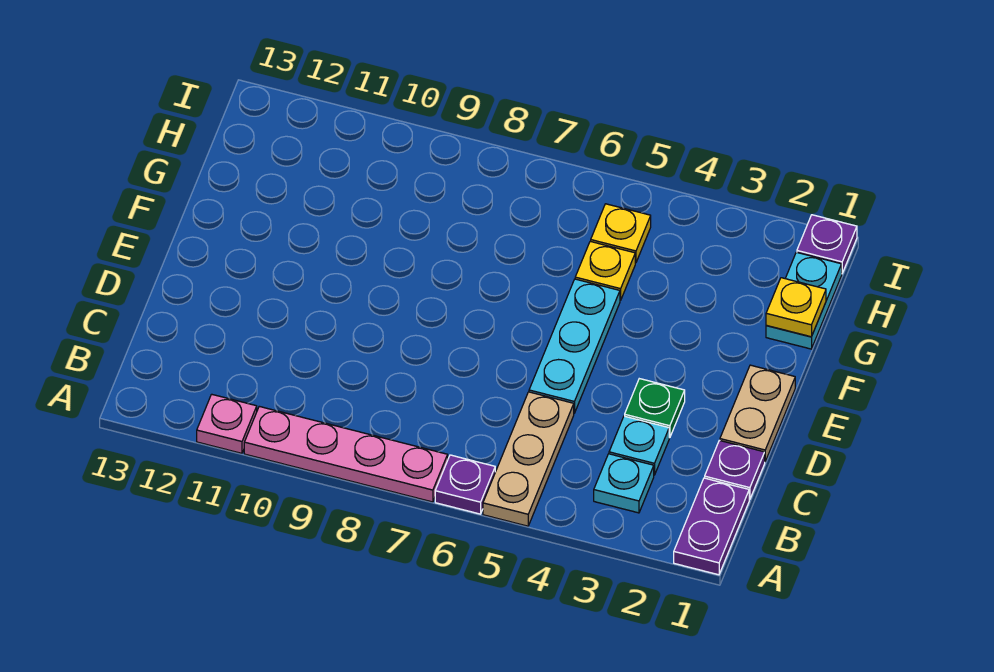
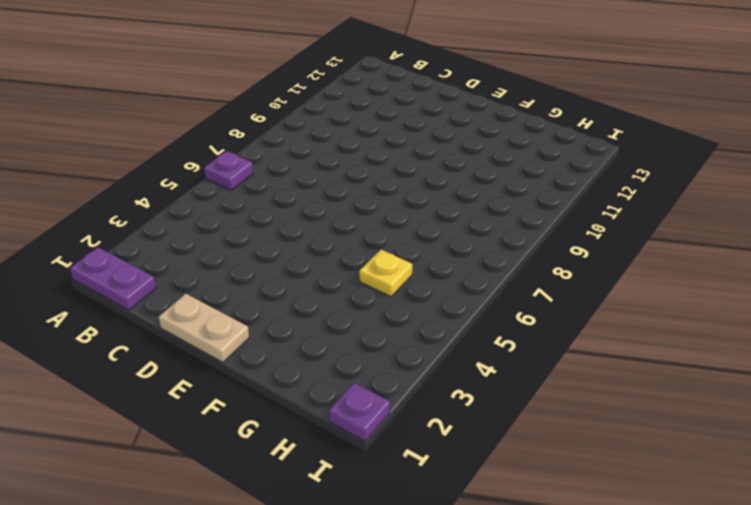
none -> tan 1x3 plate [483,392,574,526]
none -> pink 1x4 plate [244,406,448,502]
none -> pink 1x1 plate [197,394,257,453]

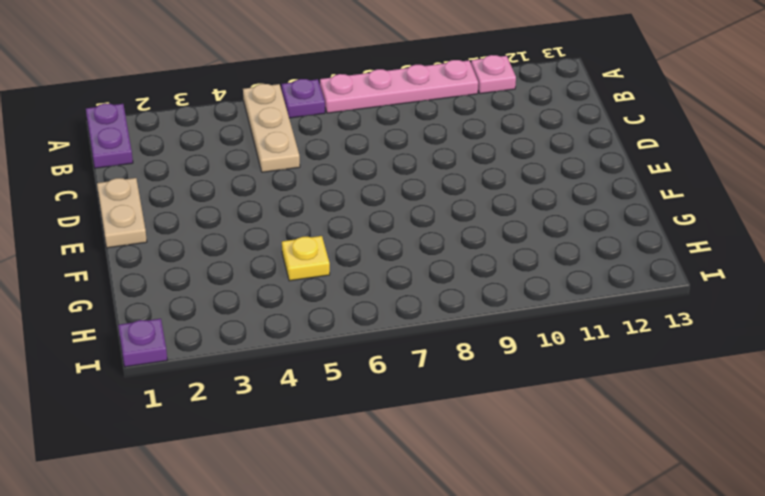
none -> cyan 1x1 plate [594,454,654,513]
none -> purple 1x1 plate [705,440,765,500]
none -> cyan 1x1 plate [609,416,669,475]

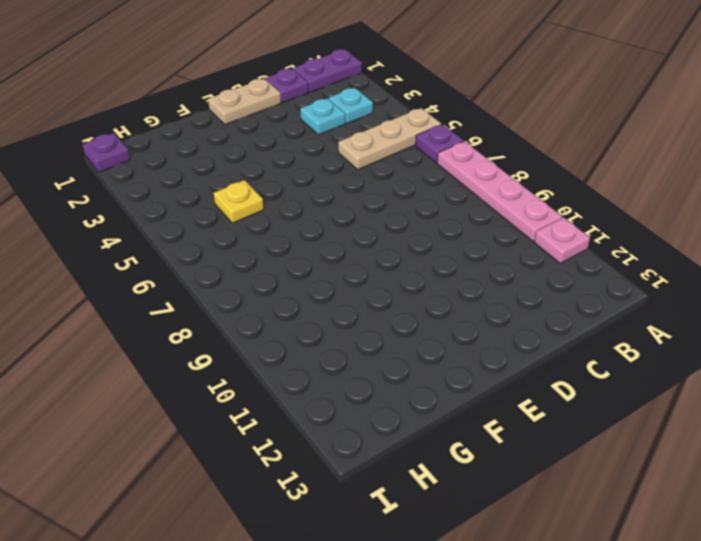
none -> green 1x1 plate [625,379,685,438]
none -> cyan 1x3 plate [529,279,620,413]
none -> cyan 1x2 plate [766,252,842,349]

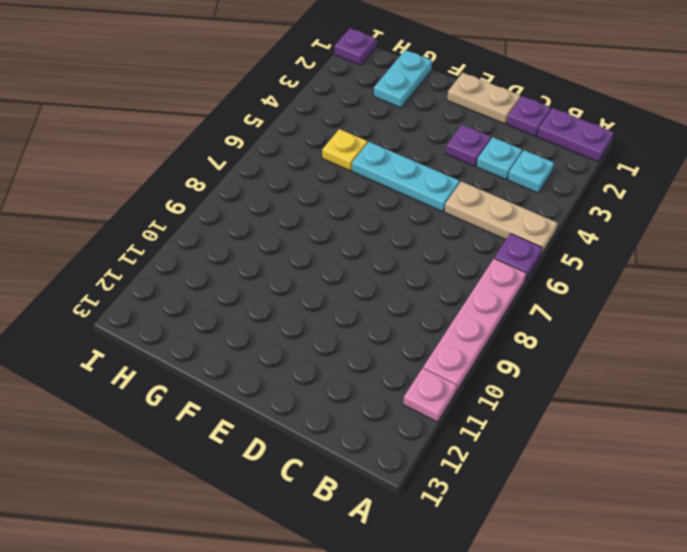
purple 1x1 plate [446,125,491,166] -> green 1x1 plate [625,379,685,438]
cyan 1x2 plate [374,50,432,108] -> cyan 1x2 plate turned to [766,252,842,349]
none -> yellow 1x1 plate [591,204,651,263]
none -> yellow 1x1 plate [766,278,826,337]

